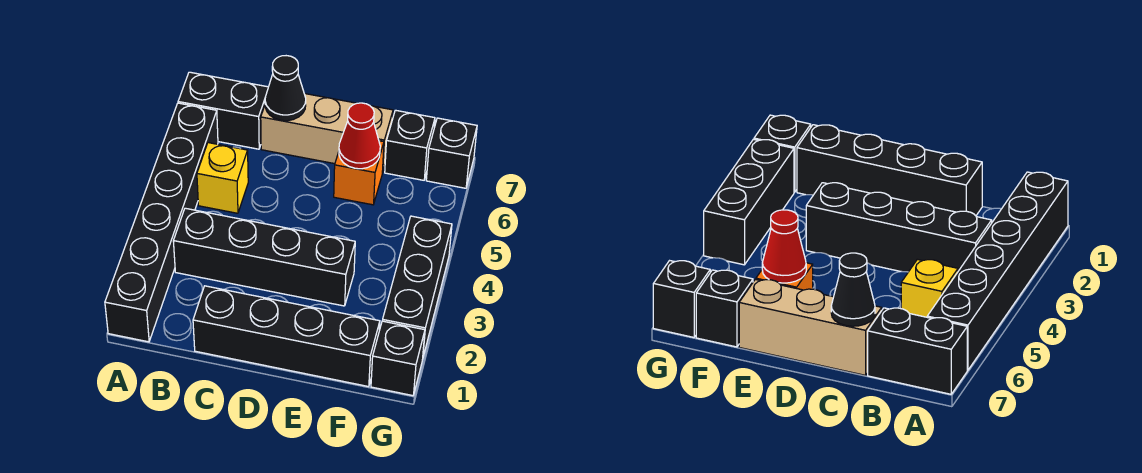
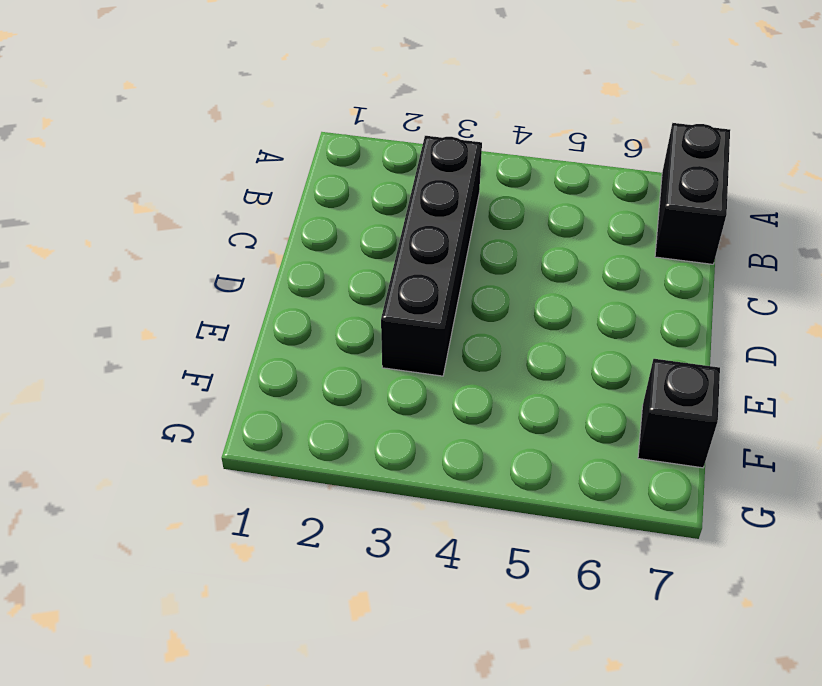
none -> black 1x6 brick [105,103,218,342]
none -> yellow 1x1 brick [197,143,248,213]
none -> black 1x4 brick [193,286,380,387]

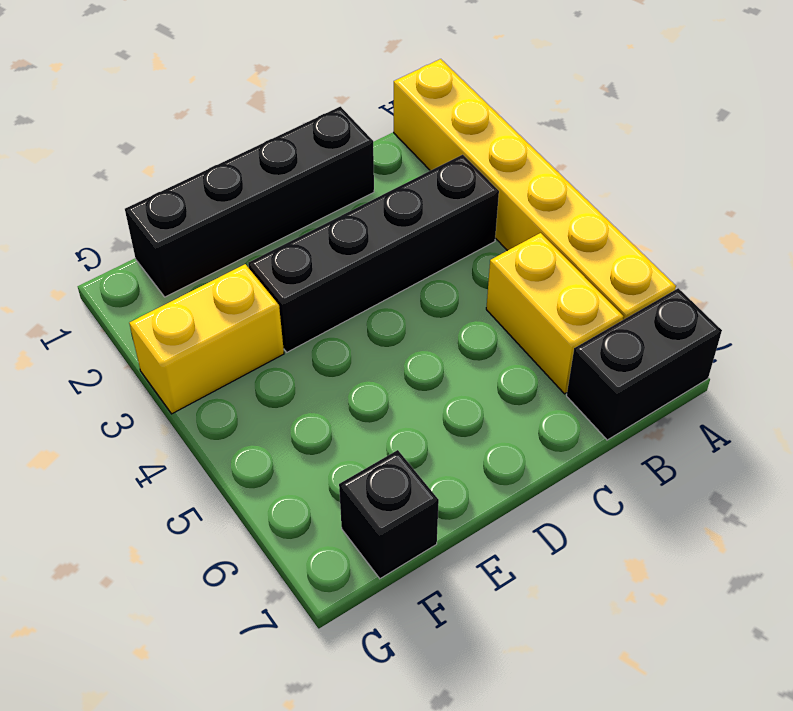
yellow 1x6 brick [394,59,676,320] -> black 1x6 brick [105,103,218,342]
yellow 1x2 brick [486,233,623,394] -> yellow 1x1 brick [197,143,248,213]
yellow 1x2 brick [129,264,284,414] -> black 1x3 brick [382,216,452,356]
none -> tan 1x3 brick [261,94,393,172]
none -> orange 1x1 brick [334,141,384,205]
none -> black 1x1 brick [371,321,425,396]

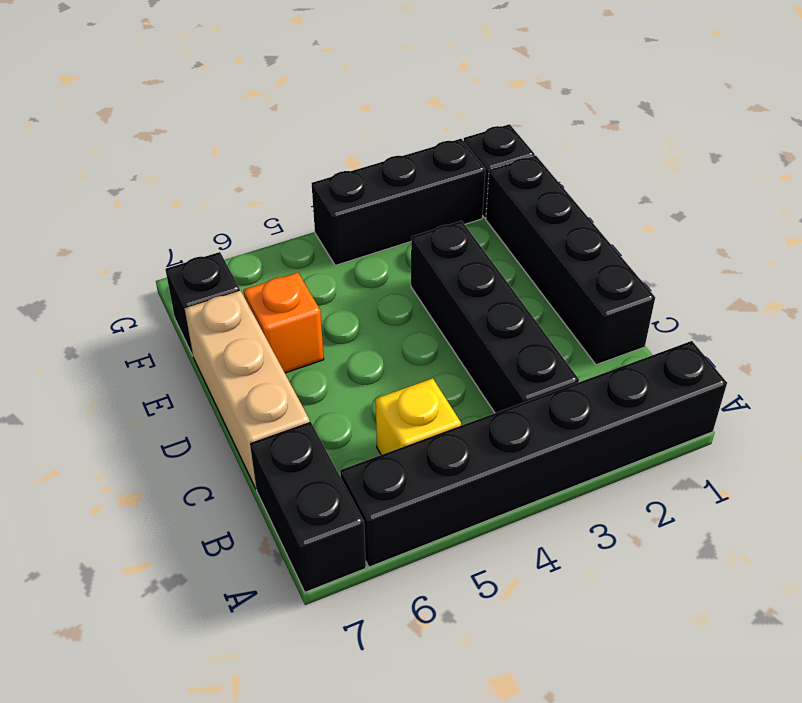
none -> black 1x1 brick [426,118,477,188]
none -> black 1x1 cone [265,56,306,121]
none -> red 1x1 cone [339,103,380,169]

